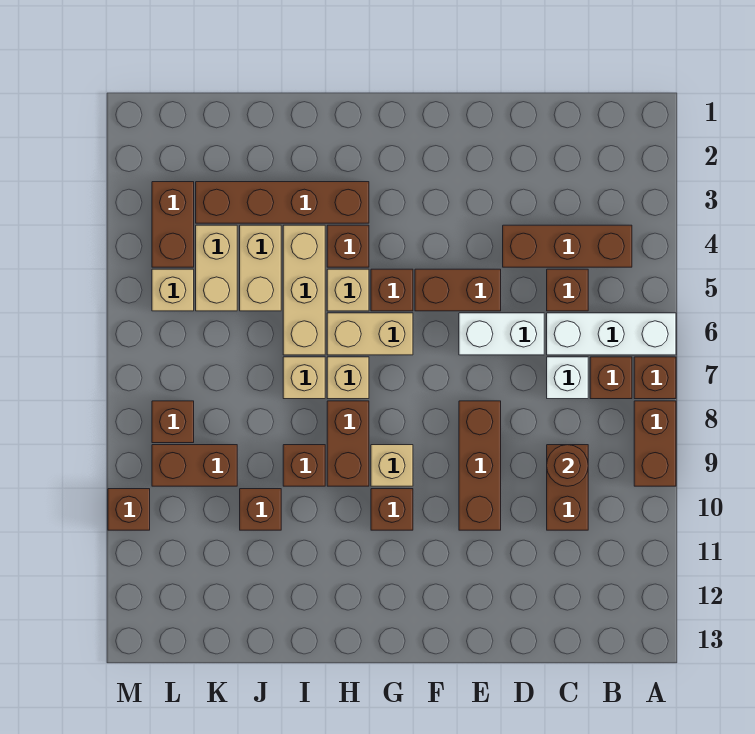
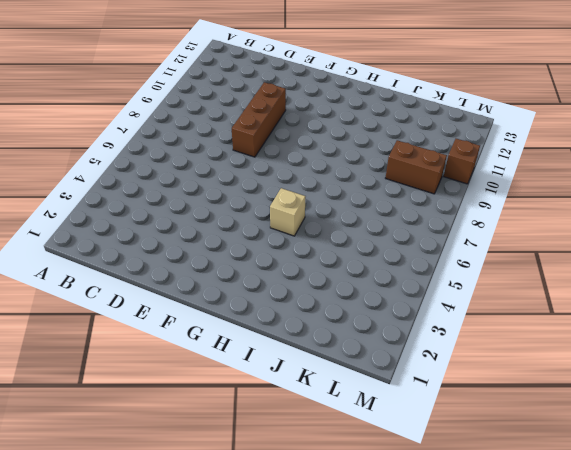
none -> white 1x3 brick [547,313,676,355]
none -> brown 1x1 brick [634,357,676,399]
none -> brown 1x2 brick [634,401,676,486]
none -> brown 1x3 brick [503,225,632,267]

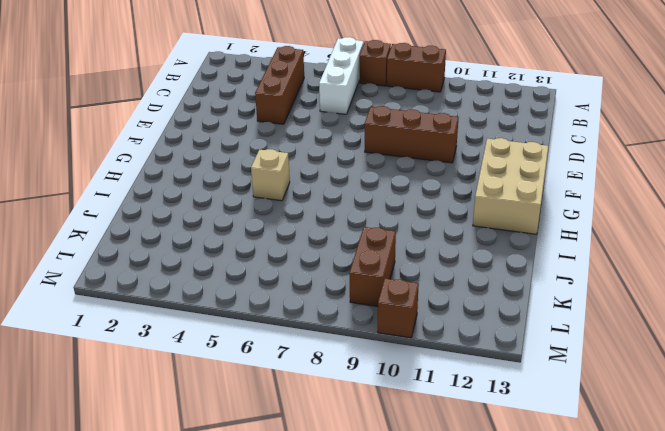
tan 2x3 brick [473,138,549,234] -> none
none -> brown 1x1 brick [590,357,632,399]
none -> brown 1x1 brick [547,269,588,311]
none -> white 1x1 brick [547,357,588,399]
none -> brown 1x2 brick [547,445,588,530]

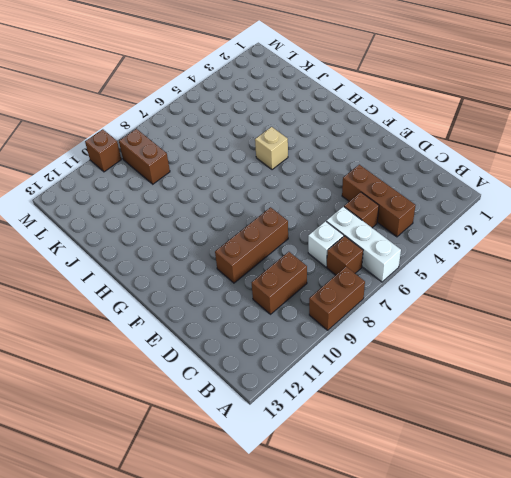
none -> brown 1x1 brick [634,357,676,399]
none -> white 1x2 brick [459,313,544,355]
none -> brown 1x2 brick [415,269,501,311]
none -> brown 1x1 brick [371,269,413,311]

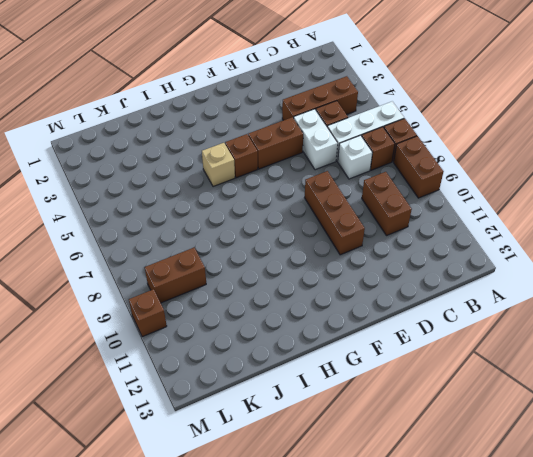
white 1x2 brick [294,109,338,170] -> white 1x2 brick turned to [459,313,544,355]
none -> tan 1x2 brick [327,313,413,355]
none -> tan 1x1 brick [371,445,413,486]
none -> brown 1x1 brick [371,489,413,530]
none -> brown 1x4 brick [196,182,369,223]

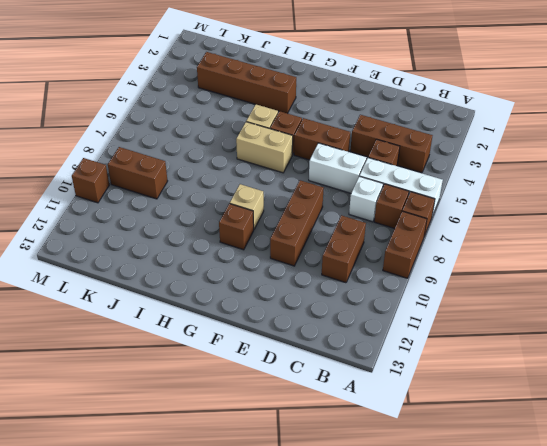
none -> brown 1x1 brick [327,225,369,267]
none -> tan 1x1 brick [327,357,369,399]
none -> brown 1x2 brick [327,401,369,486]
none -> tan 1x3 brick [283,225,325,355]

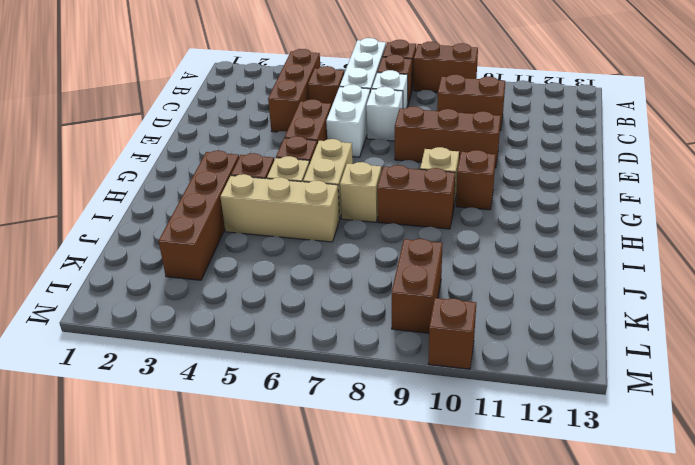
white 1x1 brick [366,87,403,141] -> none
none -> tan 1x1 brick [283,357,325,399]
none -> brown 1x1 brick [283,445,325,486]
none -> tan 1x2 brick [240,225,281,311]
none -> brown 1x1 brick [240,489,281,530]

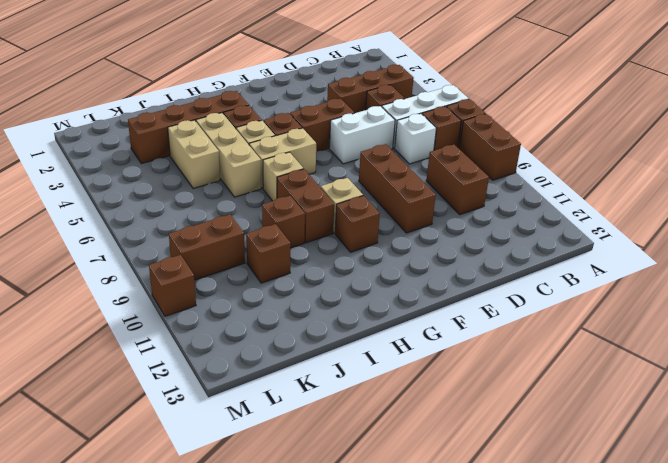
none -> tan 1x1 brick [283,357,325,399]
none -> tan 1x2 brick [196,225,237,311]
none -> brown 1x2 brick [152,182,194,267]
none -> tan 1x1 brick [152,269,194,311]

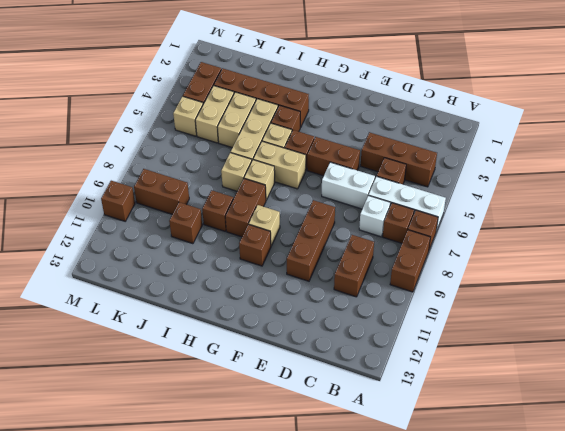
none -> brown 1x1 brick [152,401,194,443]
none -> brown 1x1 round brick [547,445,588,486]

